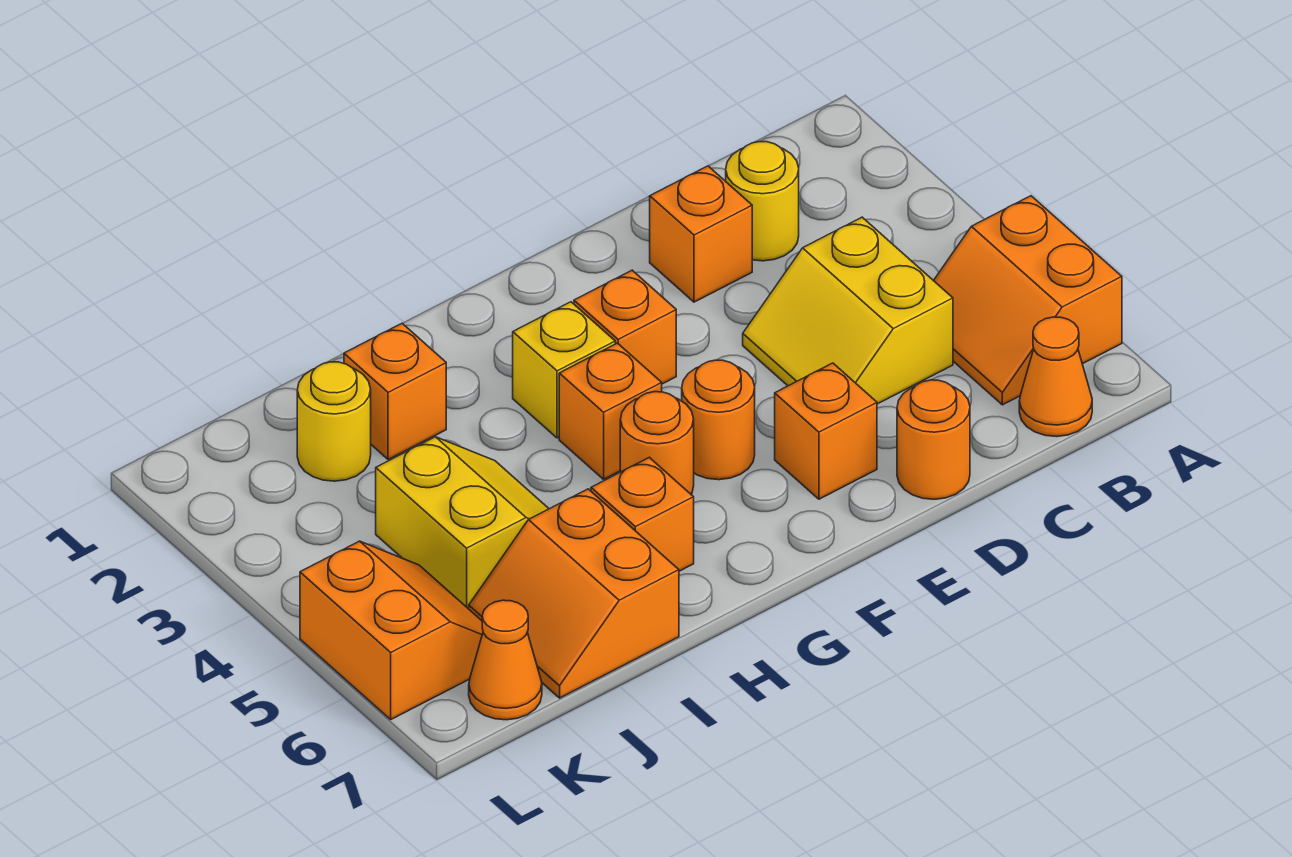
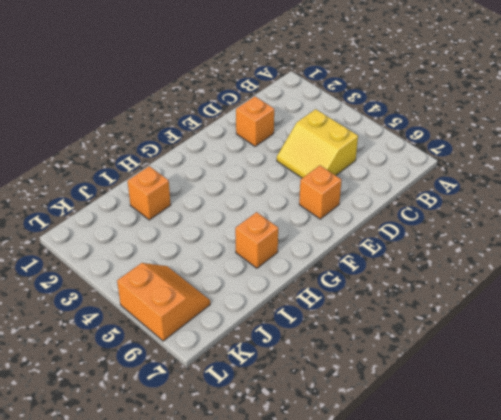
none -> orange 2x2 slope [933,196,1122,405]
none -> orange 1x1 cone [1019,317,1092,437]
none -> yellow 1x1 round brick [726,142,799,261]

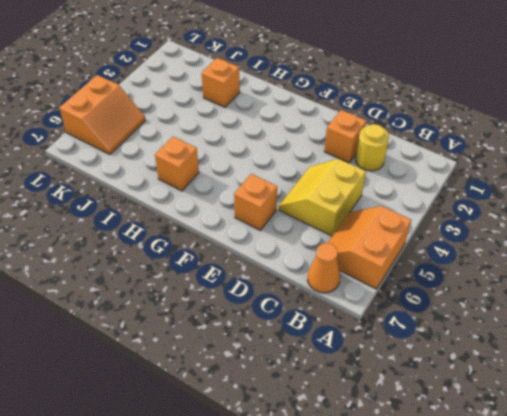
none -> orange 1x1 round brick [897,380,970,499]
none -> orange 1x1 brick [574,270,676,384]
none -> orange 1x1 round brick [682,360,755,480]

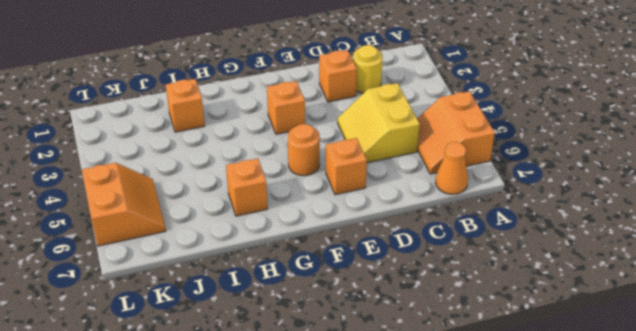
none -> orange 1x1 round brick [897,380,970,499]
none -> yellow 1x1 brick [513,302,615,438]
none -> orange 1x1 brick [559,343,662,479]

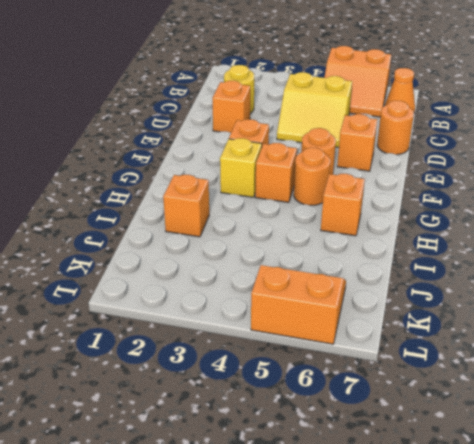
none -> yellow 2x2 slope [376,437,549,609]
none -> orange 2x2 slope [469,489,679,698]
none -> yellow 1x1 round brick [297,362,371,481]

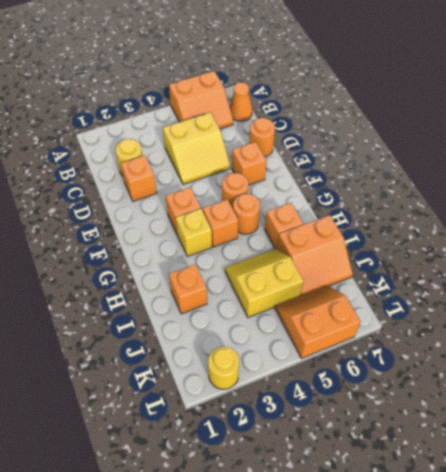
yellow 1x1 round brick [208,346,239,389] -> yellow 1x1 round brick moved to [297,362,371,481]
none -> orange 1x1 cone [469,600,542,720]

